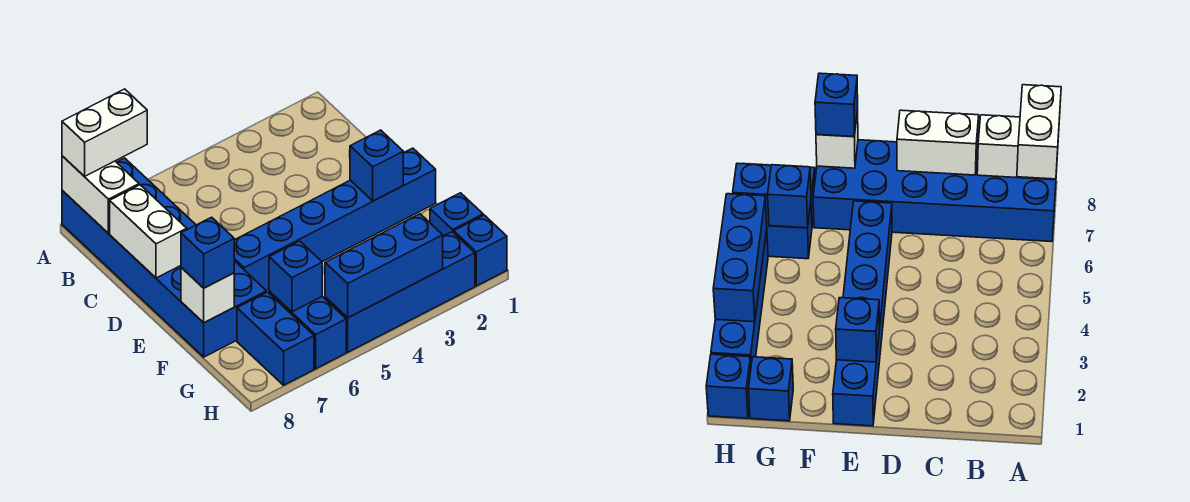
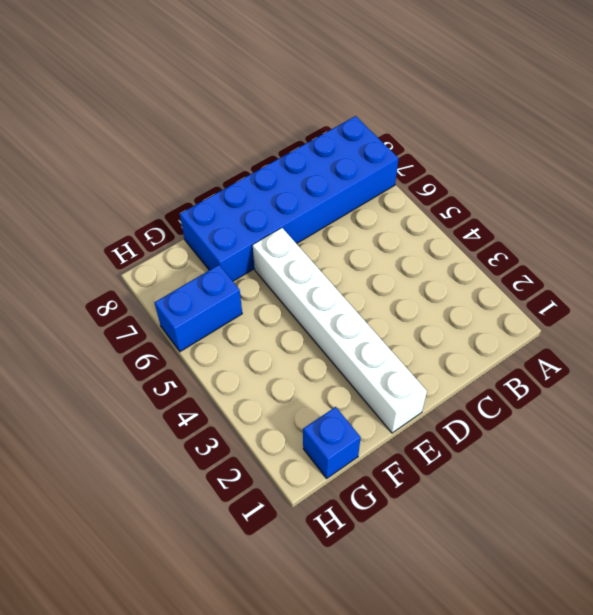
white 1x6 brick [253,228,427,433] -> blue 1x6 brick [234,148,436,290]
none -> blue 1x2 brick [237,292,314,385]
none -> blue 1x1 brick [454,215,507,286]
none -> blue 1x4 brick [325,232,475,352]

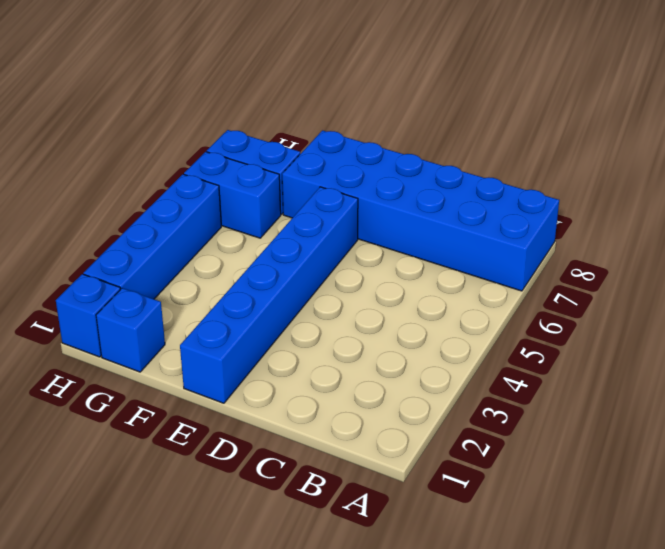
none -> white 1x2 brick [62,156,139,233]
none -> white 1x2 brick [110,185,187,278]
none -> blue 1x1 brick [350,130,403,201]

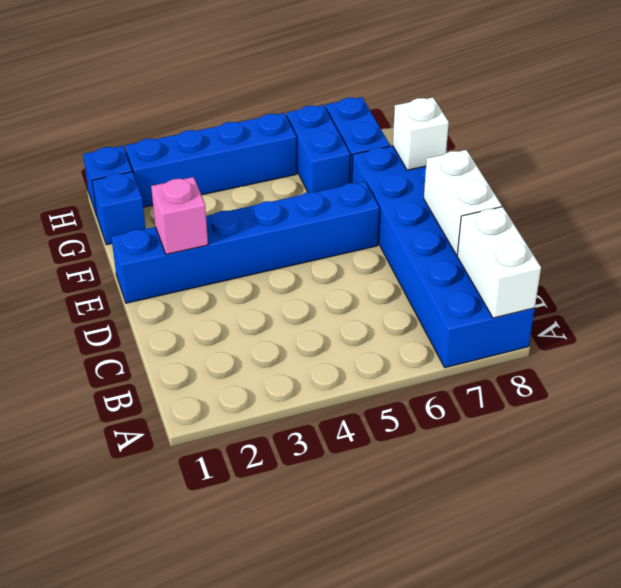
pink 1x1 brick [151,177,208,254] -> blue 1x1 brick [350,130,403,201]
none -> blue 1x1 brick [269,241,322,312]
none -> blue 1x3 brick [325,214,443,318]
none -> white 1x2 brick [62,89,147,177]

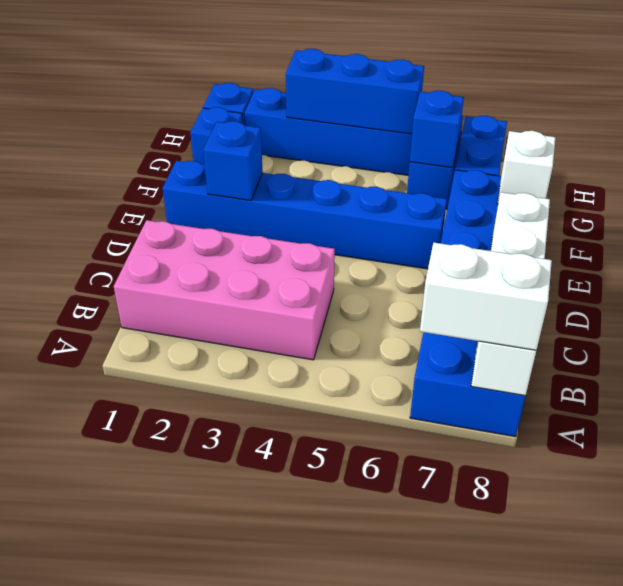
pink 2x4 brick [114,220,335,360] -> none
none -> blue 1x1 brick [181,217,234,288]

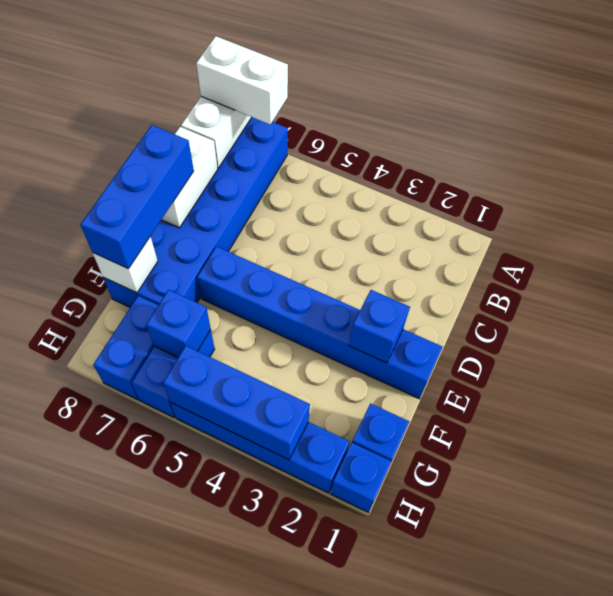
blue 1x3 brick [80,125,194,269] -> blue 1x1 brick [181,217,234,288]

